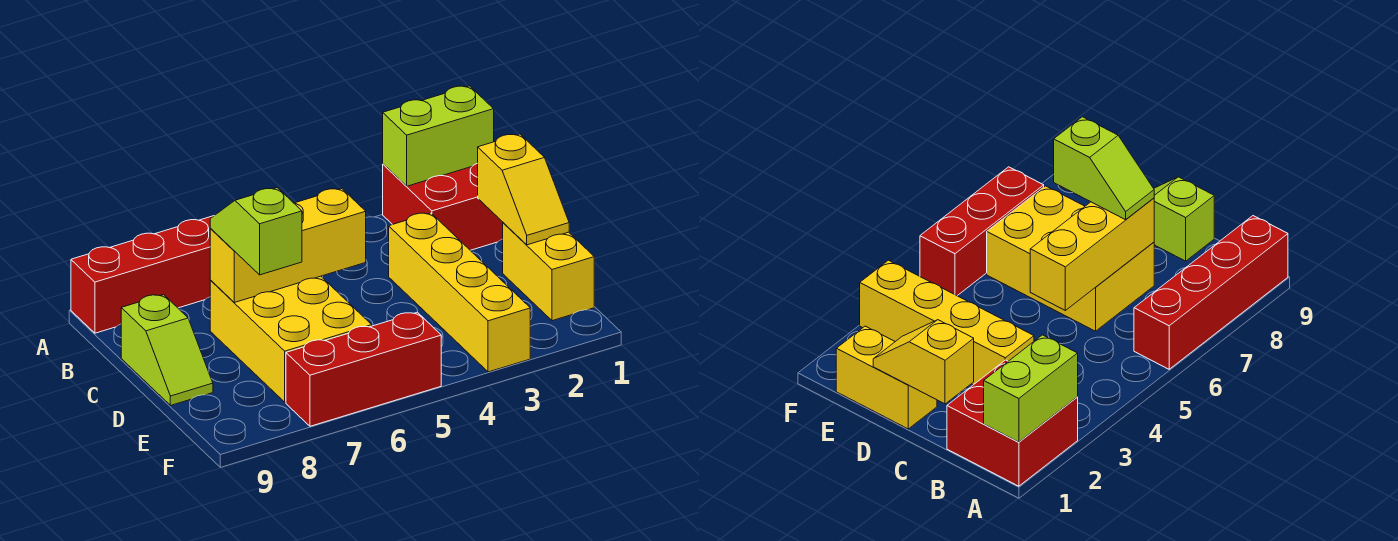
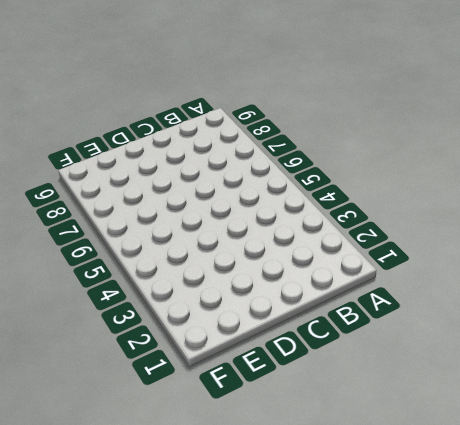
none -> red 2x2 brick [383,163,503,250]
none -> red 1x4 brick [71,216,213,333]

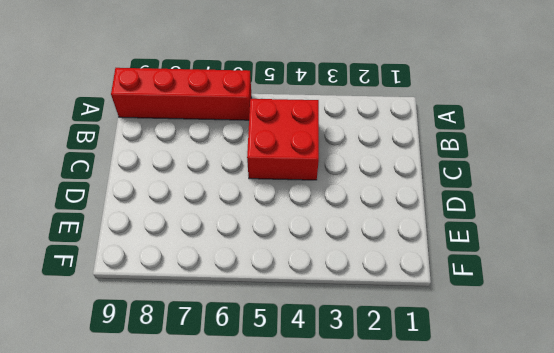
red 2x2 brick [247,99,319,180] -> red 2x2 brick moved to [383,163,503,250]
none -> yellow 1x4 brick [389,213,530,372]
none -> yellow 2x3 brick [210,276,372,402]

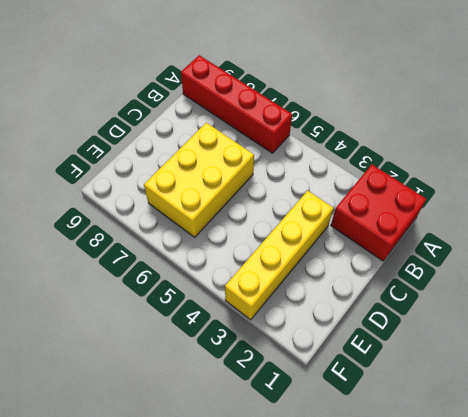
none -> lime 1x2 slope [121,295,213,406]
none -> yellow 1x2 brick [503,223,594,321]

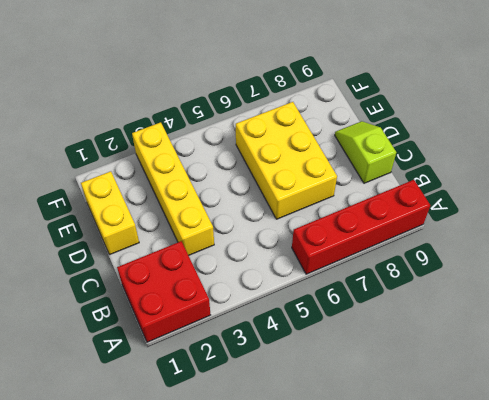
none -> red 1x3 brick [286,312,441,426]
none -> lime 1x2 brick [383,86,494,186]

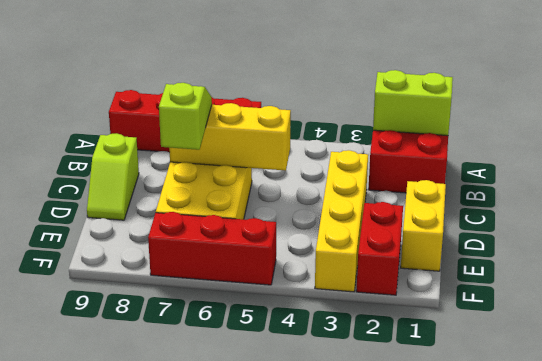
red 1x2 brick [356,202,403,295] -> none
none -> yellow 1x2 slope [478,134,569,245]

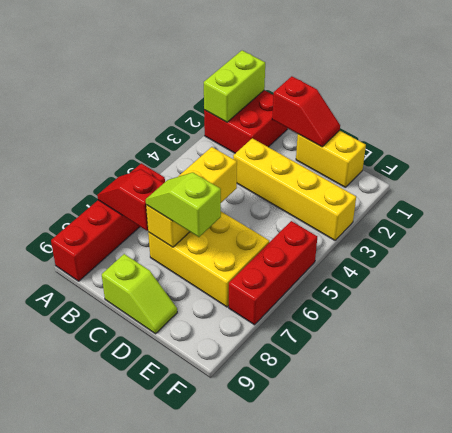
red 1x2 slope [97,169,163,231] -> none
red 1x2 slope [272,76,340,147] -> yellow 1x2 slope [478,134,569,245]

